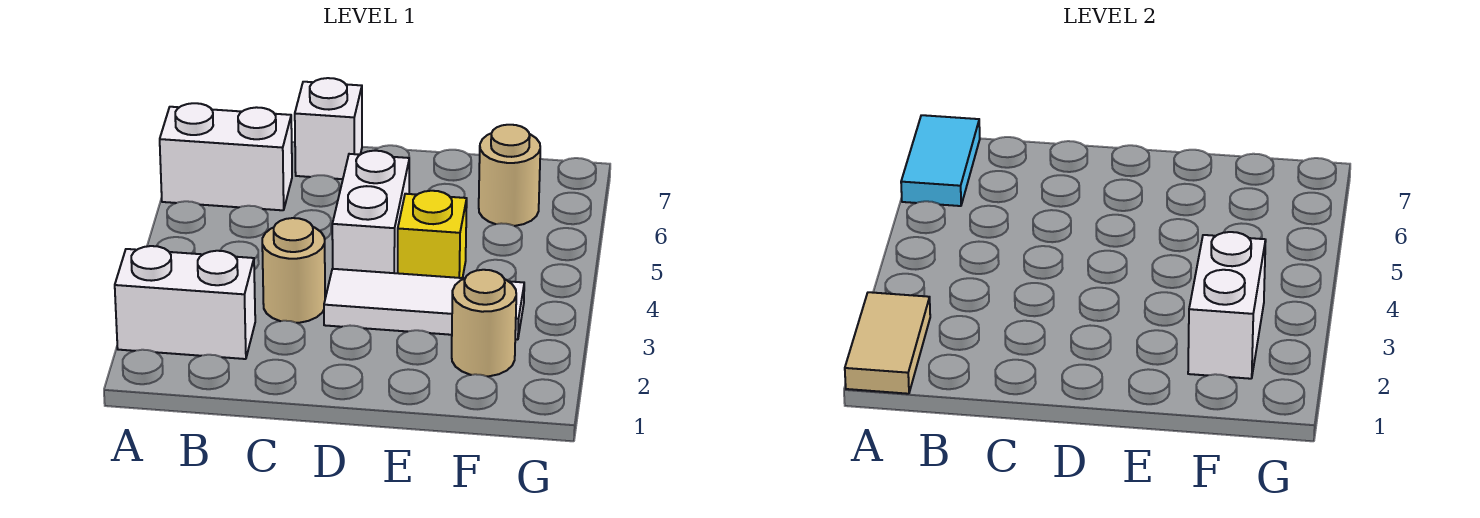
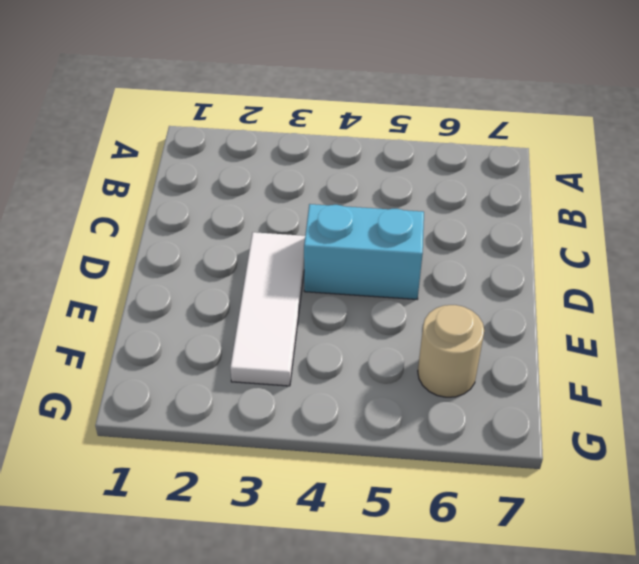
cyan 1x2 brick [304,204,424,299] -> white 1x2 brick [332,151,409,273]
none -> white 1x2 brick [115,246,255,359]
none -> white 1x2 brick [160,103,292,210]
none -> tan 1x1 round brick [262,218,325,323]

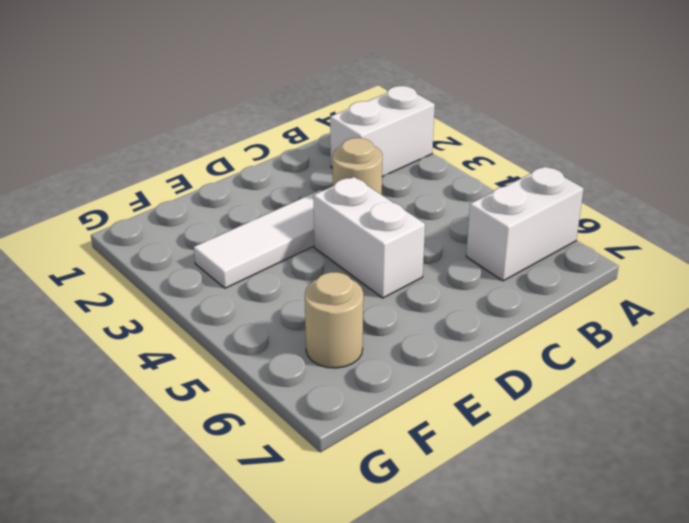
none -> white 1x1 brick [295,78,362,179]
none -> yellow 1x1 brick [398,191,467,278]
none -> tan 1x1 round brick [452,270,516,376]

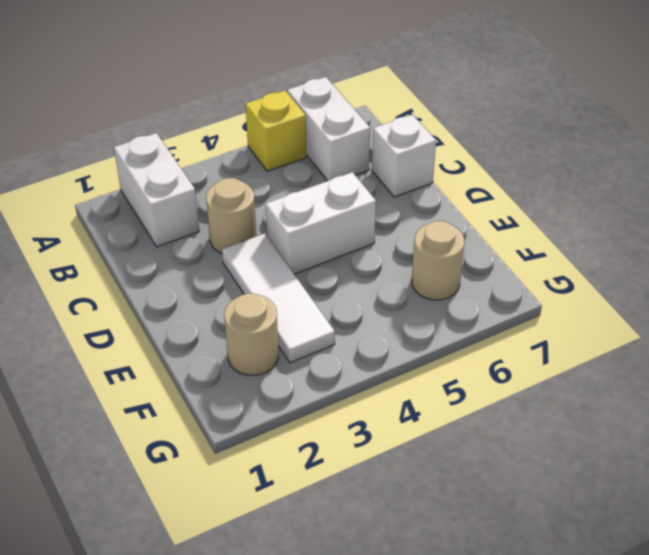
yellow 1x1 brick [245,91,306,171] -> yellow 1x1 brick moved to [398,191,467,278]
none -> tan 1x2 tile [845,292,930,394]
none -> cyan 1x2 tile [901,115,980,206]
none -> white 1x2 brick [1188,232,1266,379]

